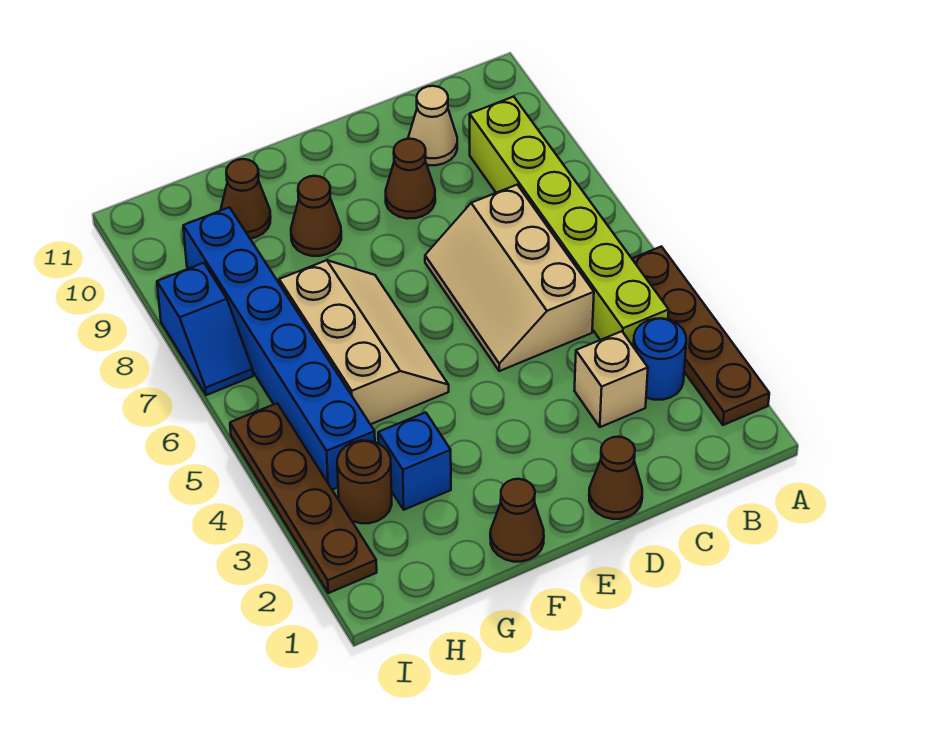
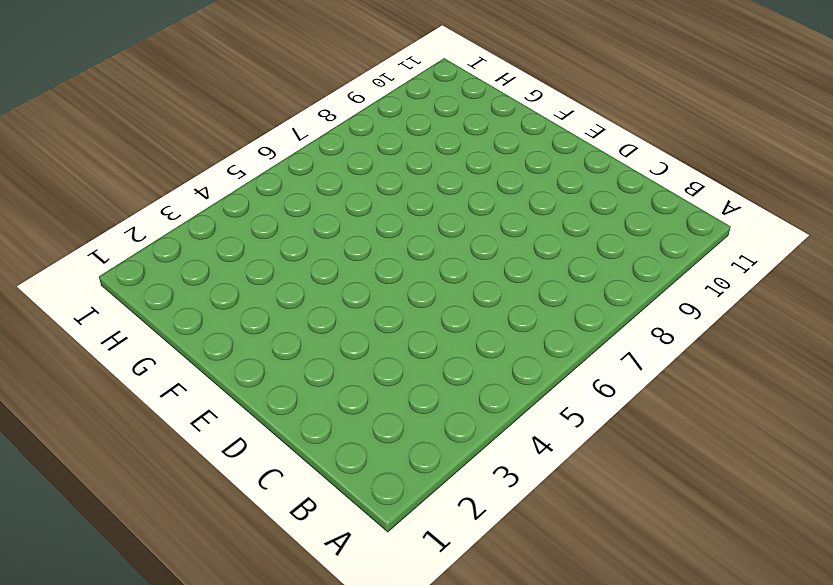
none -> brown 1x4 plate [632,247,769,425]
none -> blue 1x1 round brick [633,318,686,400]
none -> lime 1x6 brick [470,96,669,346]

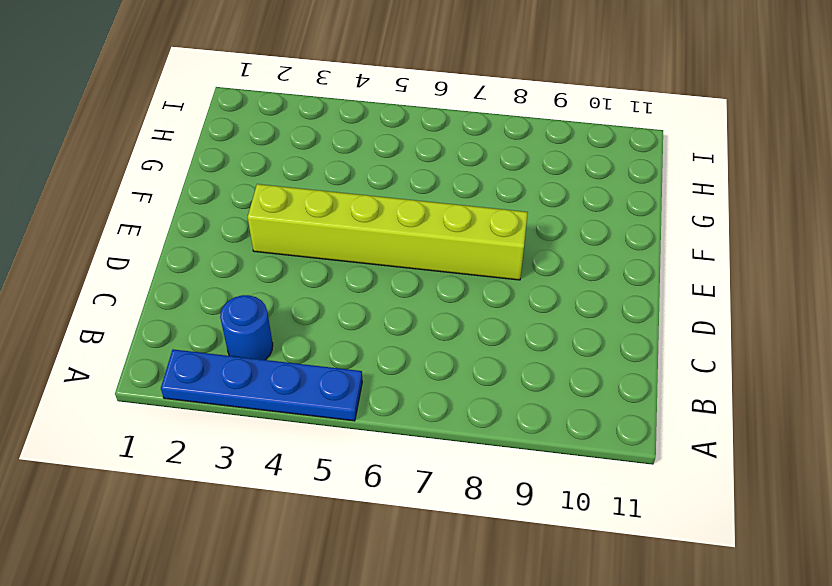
blue 1x4 plate [161,349,362,421] -> brown 1x4 plate [632,247,769,425]
lime 1x6 brick [248,184,528,280] -> lime 1x6 brick moved to [470,96,669,346]
none -> tan 1x1 brick [574,331,648,427]
none -> tan 2x3 slope [425,185,594,371]
none -> tan 1x1 cone [408,86,457,165]

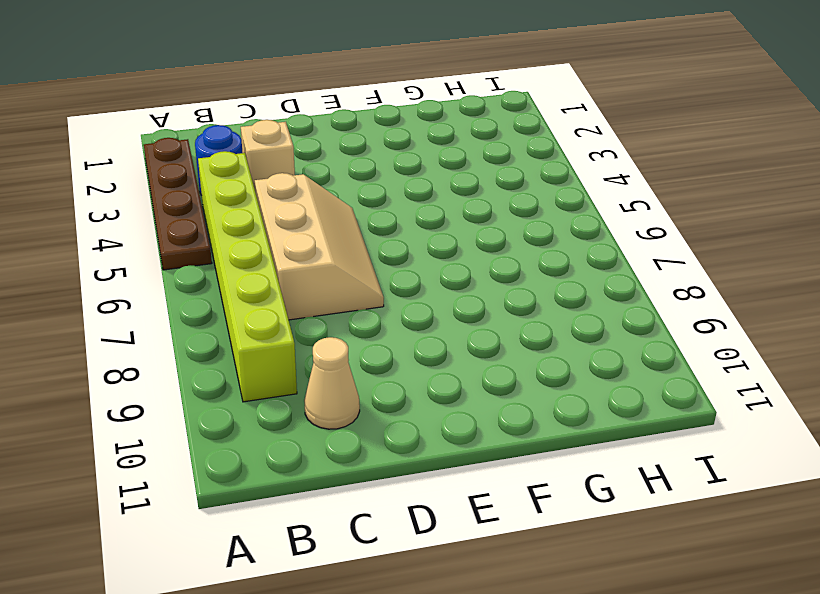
none -> brown 1x1 cone [589,437,642,519]
none -> brown 1x1 cone [386,139,435,219]
none -> brown 1x1 cone [490,479,544,562]

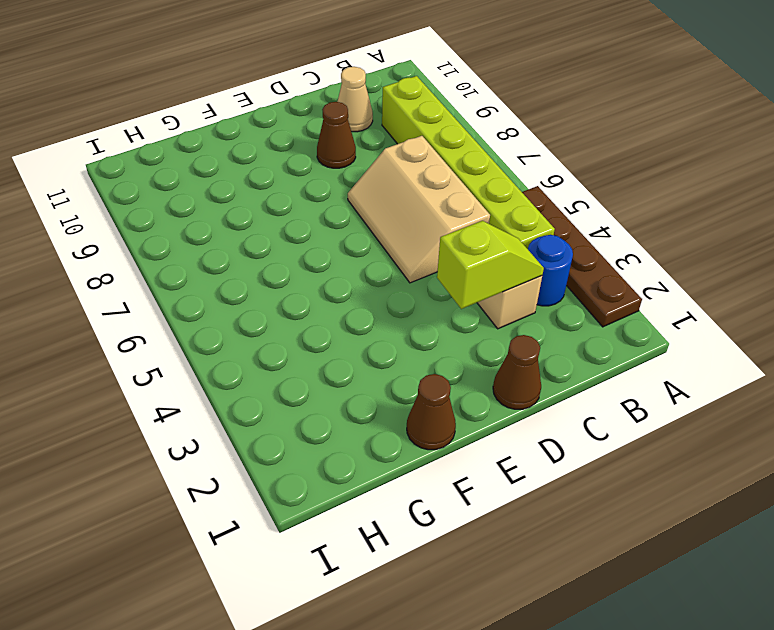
lime 1x2 slope [437,221,544,309] -> none
none -> tan 2x3 slope [279,260,449,424]
none -> brown 1x1 cone [291,176,341,256]
none -> blue 1x1 brick [378,412,451,510]

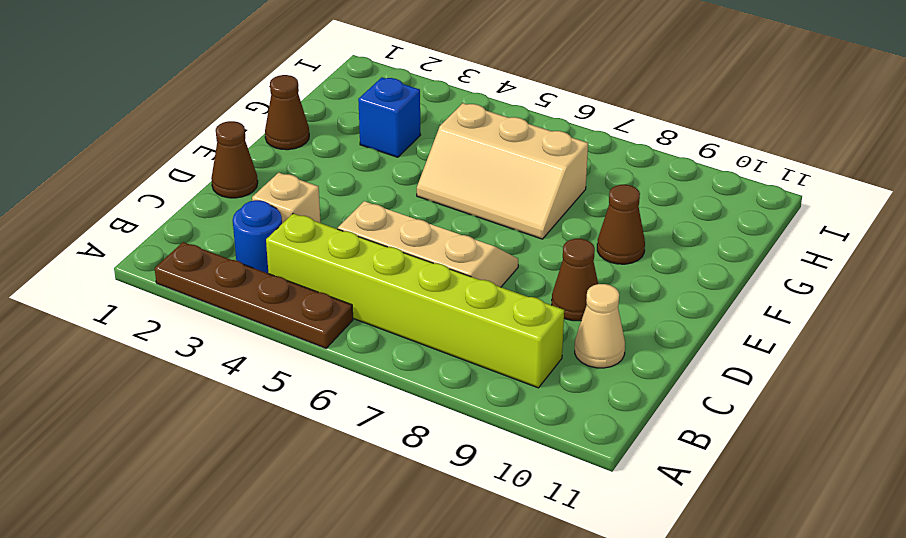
none -> brown 1x1 cone [220,159,271,239]
none -> brown 1x1 round brick [337,441,392,523]
none -> blue 1x6 brick [183,207,375,490]

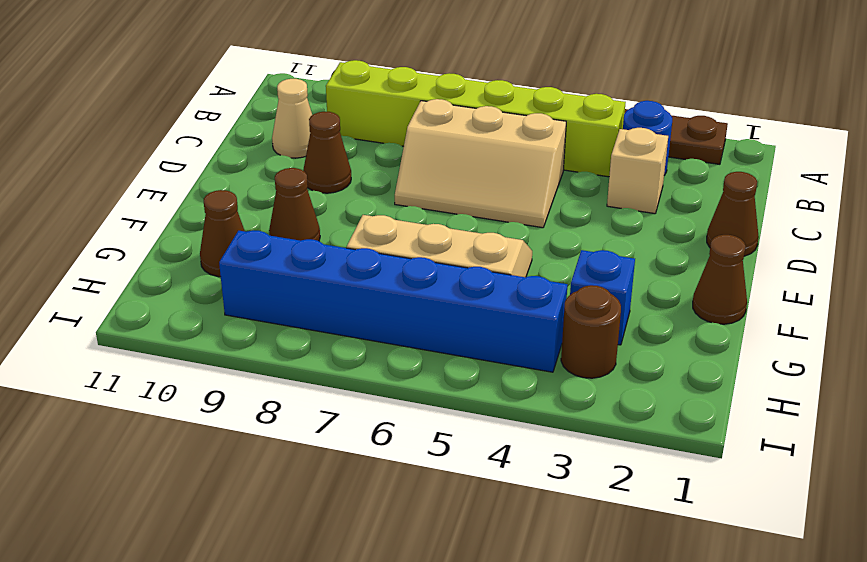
none -> brown 1x4 plate [230,403,377,593]
none -> blue 1x2 slope [157,263,253,395]

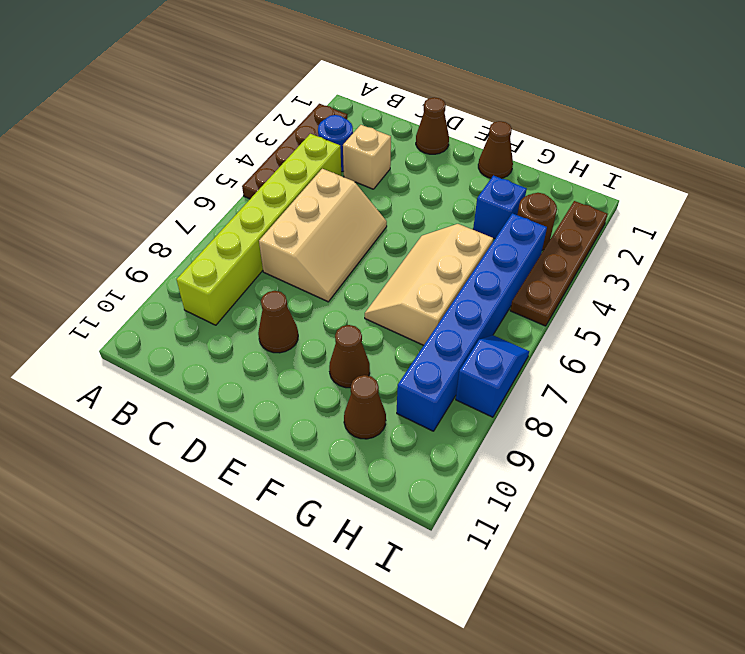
none -> tan 1x1 cone [408,86,457,165]

